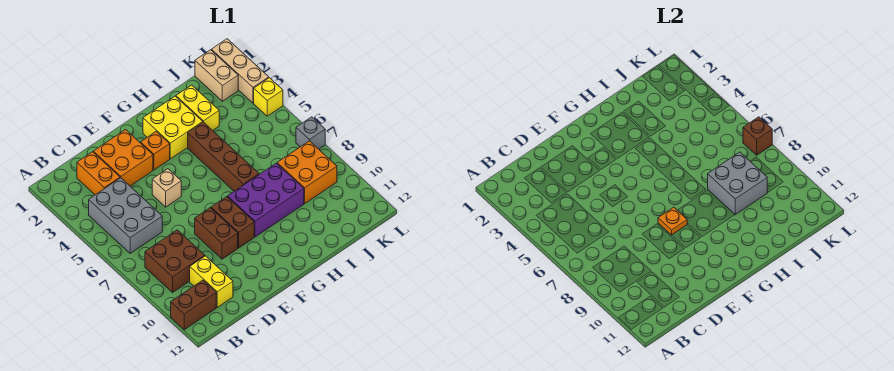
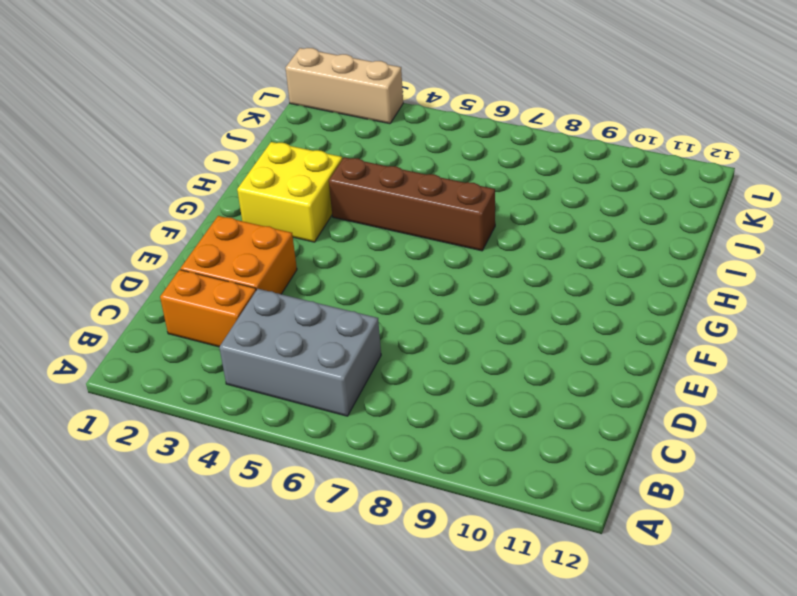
none -> brown 1x2 brick [171,280,216,330]
none -> brown 2x2 brick [145,230,205,292]
none -> yellow 1x2 brick [190,256,233,307]

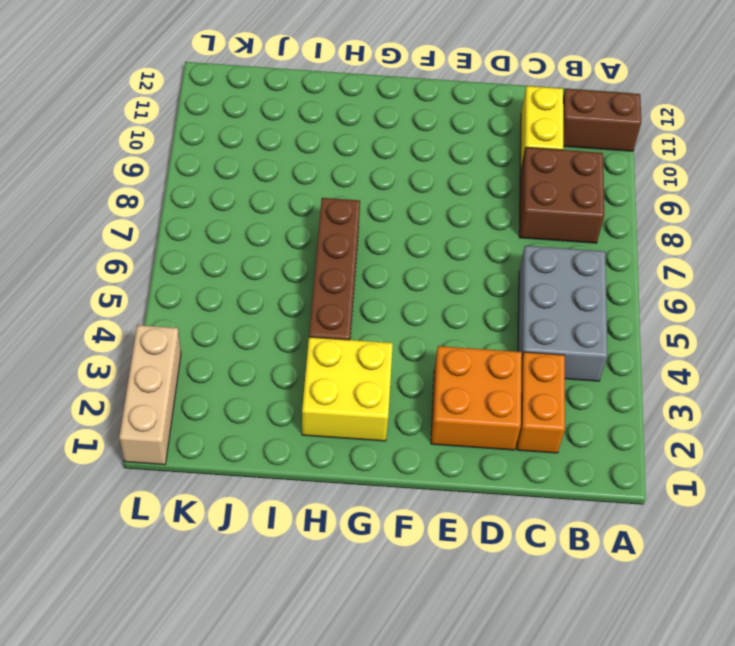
none -> tan 1x1 brick [152,169,181,207]
none -> brown 1x2 brick [195,208,238,259]
none -> orange 1x1 brick [141,132,170,170]

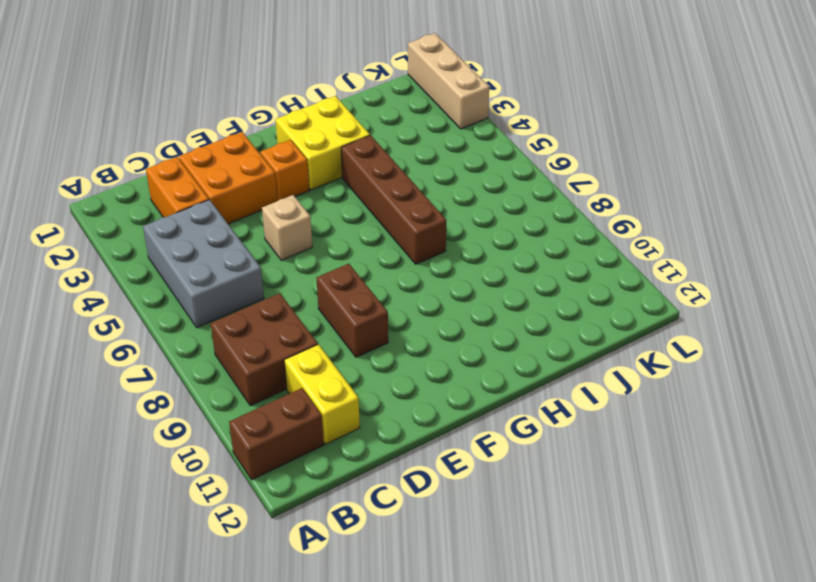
none -> brown 1x2 brick [211,197,254,248]
none -> purple 2x3 brick [228,163,304,237]
none -> yellow 1x2 brick [176,85,219,130]

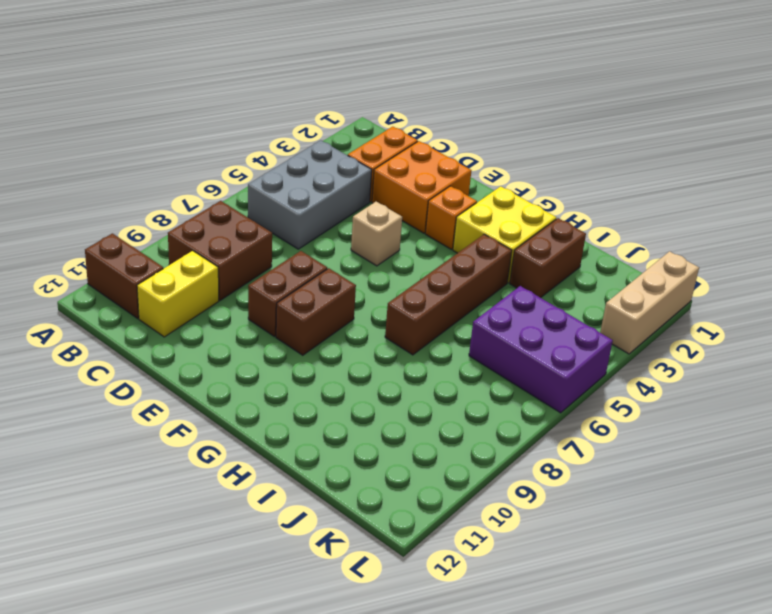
brown 1x2 brick [510,218,586,298] -> yellow 1x2 brick [176,85,219,130]
purple 2x3 brick [469,286,613,413] -> purple 2x3 brick moved to [228,163,304,237]
none -> orange 2x2 brick [277,141,337,203]
none -> tan 1x2 brick [195,50,238,101]
none -> yellow 1x1 brick [254,78,283,116]

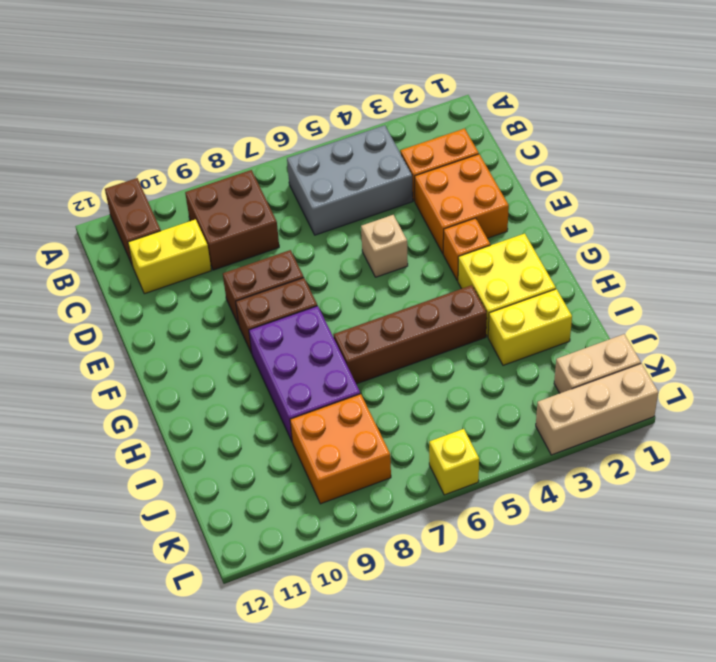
yellow 1x1 brick [429,429,479,495] -> yellow 1x1 brick moved to [254,78,283,116]
none -> grey 1x1 brick [296,117,325,149]
none -> orange 1x1 plate [658,207,687,235]
none -> grey 2x2 brick [708,152,767,215]

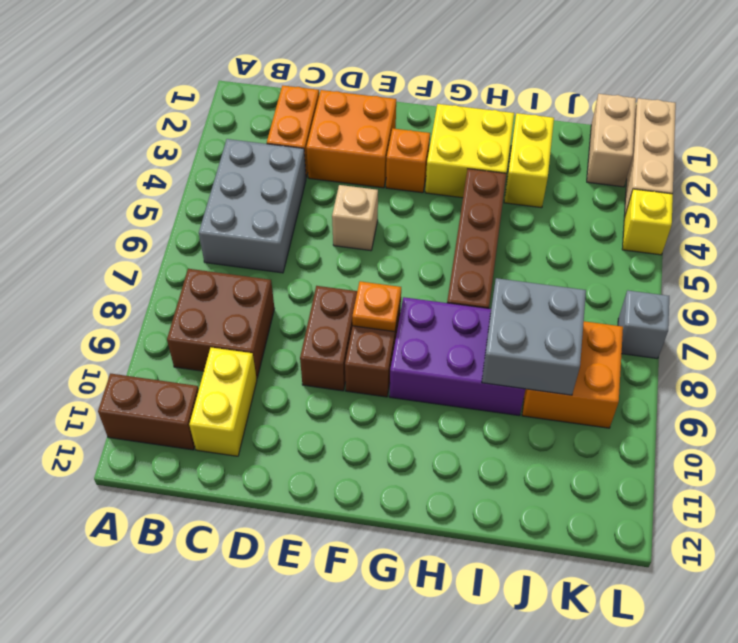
none -> brown 1x1 brick [743,117,772,155]

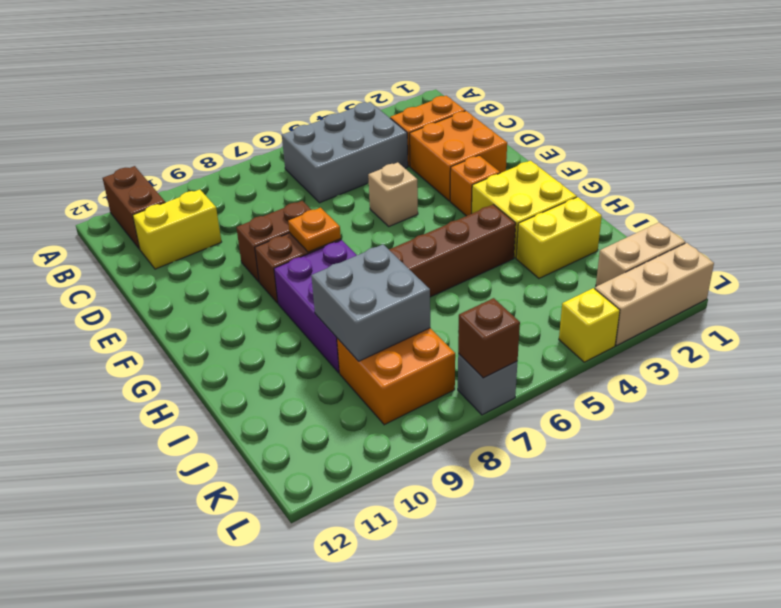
none -> brown 2x2 brick [145,230,205,292]

